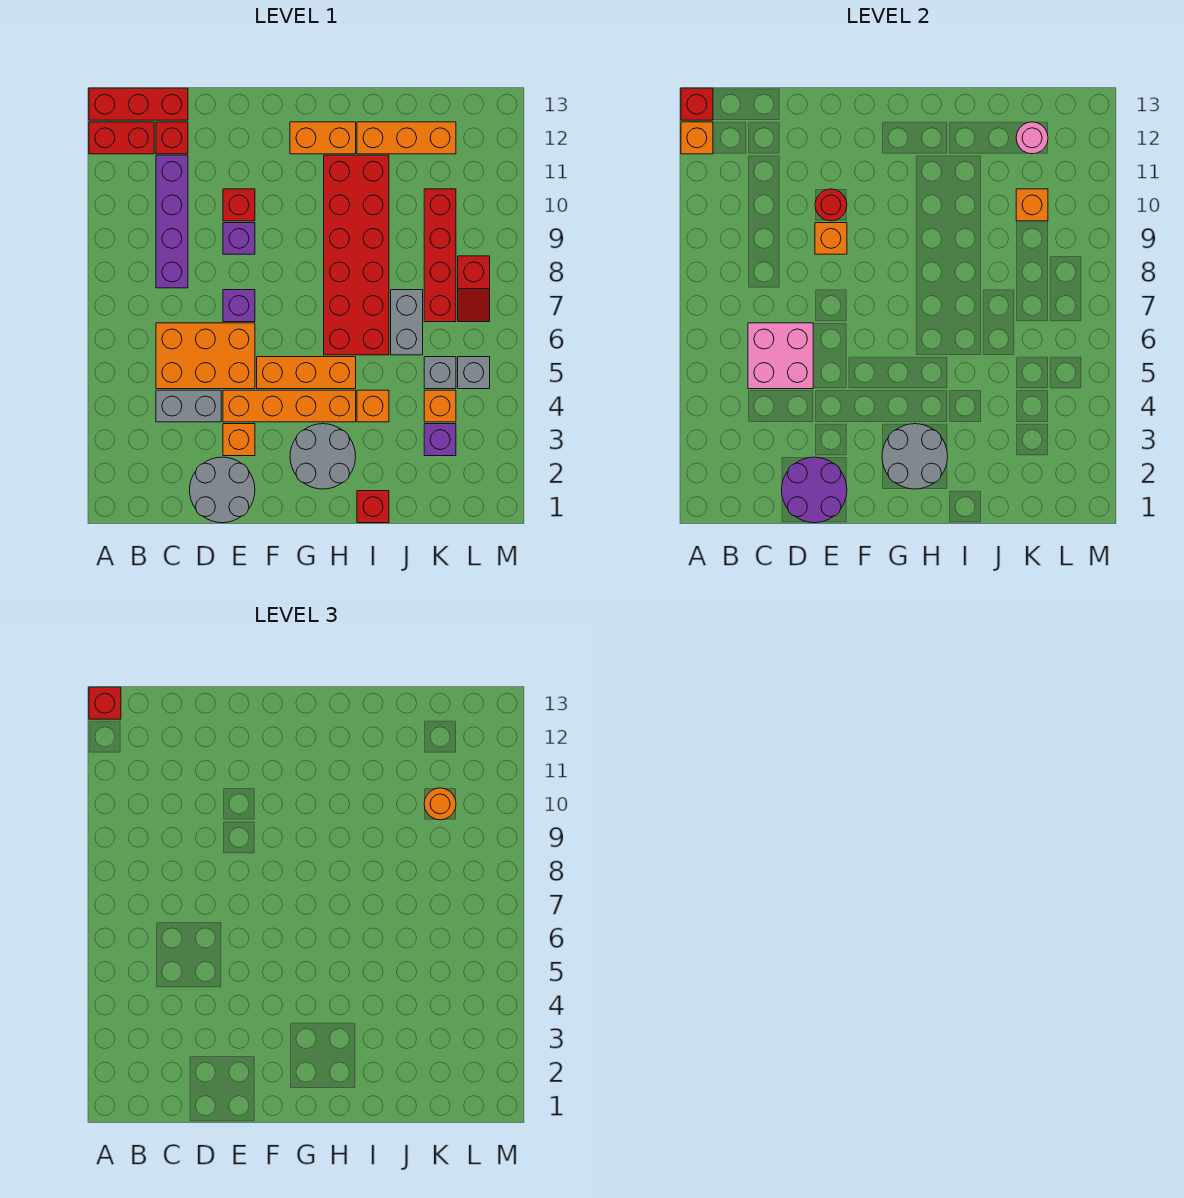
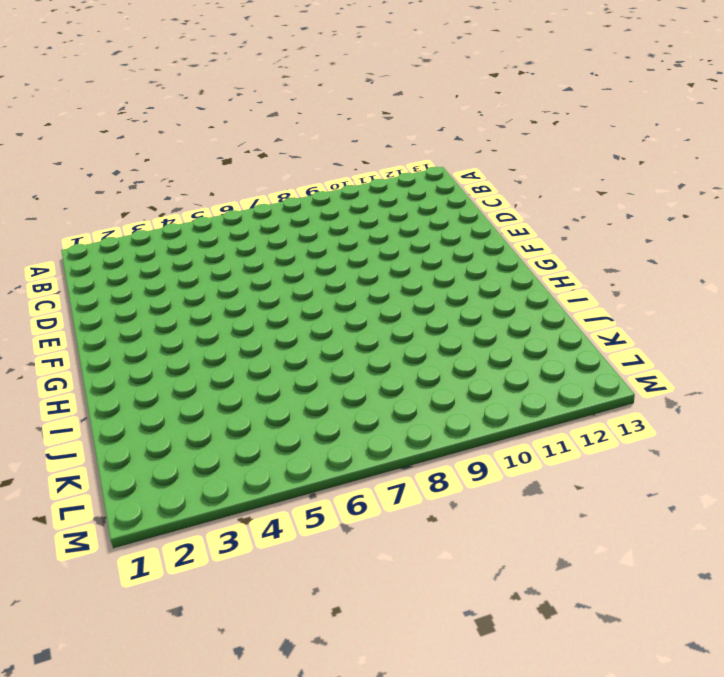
none -> red 1x2 brick [89,122,154,154]
none -> red 1x3 brick [89,88,188,120]
none -> grey 1x2 brick [156,390,221,422]
none -> orange 2x3 brick [156,323,255,389]

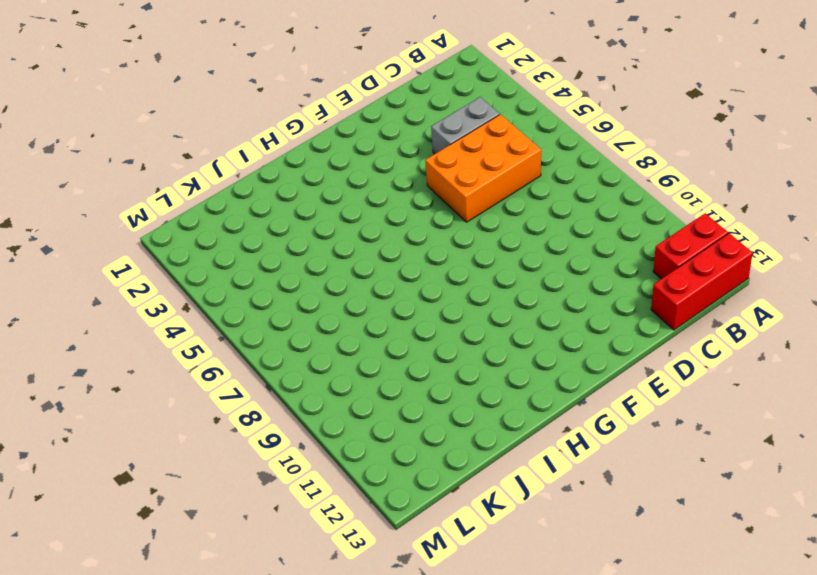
none -> purple 1x4 brick [156,155,188,288]
none -> red 1x1 brick [156,122,188,154]
none -> grey 2x2 round brick [190,457,255,523]
none -> orange 1x1 brick [223,424,255,456]

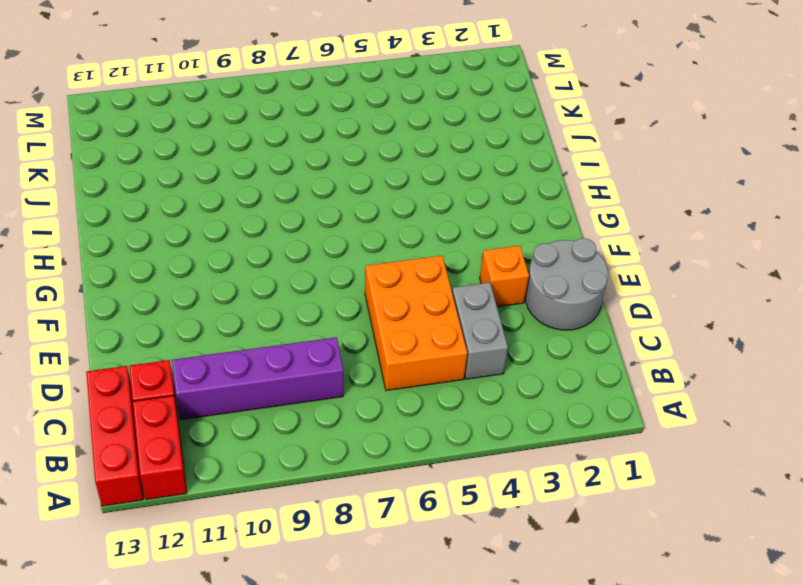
none -> orange 1x4 brick [223,390,356,422]
none -> purple 1x1 brick [223,290,255,322]
none -> purple 1x1 brick [223,223,255,254]
none -> red 1x1 brick [223,189,255,221]

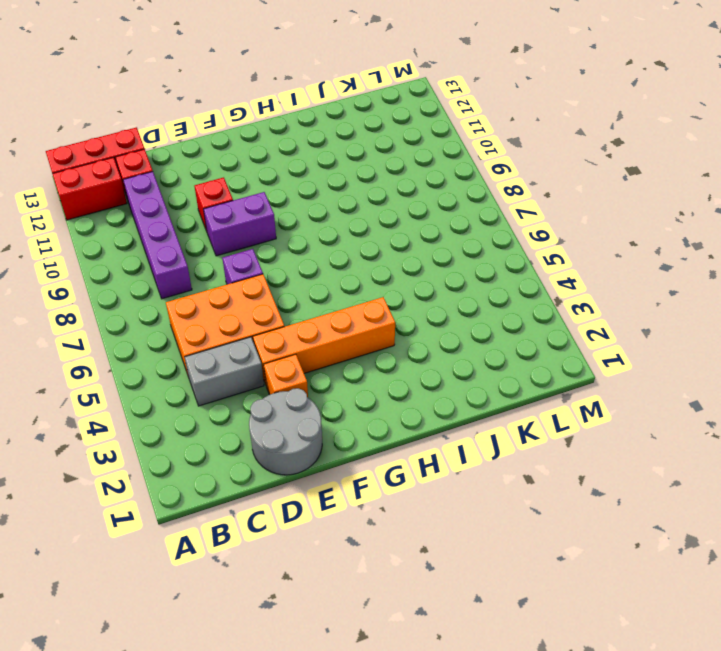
purple 1x2 brick [203,192,276,256] -> purple 1x1 brick [223,223,255,254]
none -> orange 1x3 brick [257,357,356,389]
none -> grey 2x2 round brick [290,424,356,489]
none -> orange 1x2 brick [290,122,356,154]
none -> red 2x6 brick [324,155,389,355]

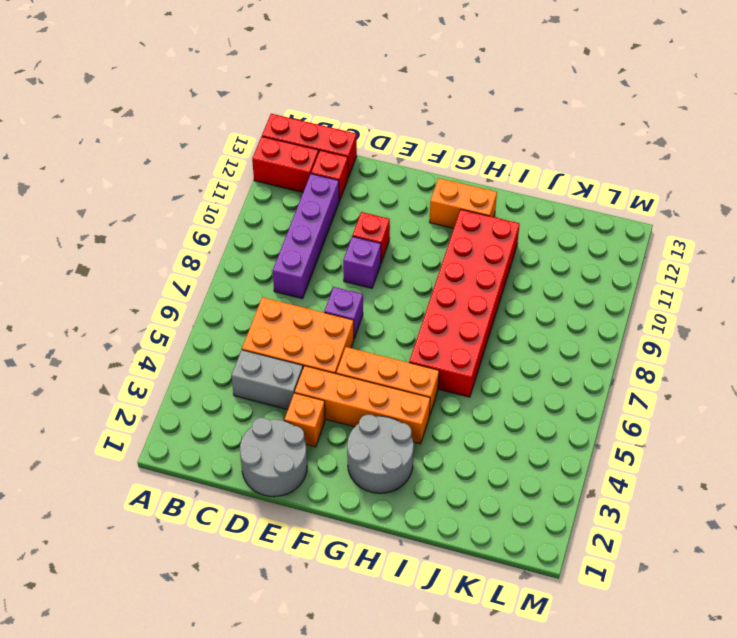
none -> red 1x1 brick [357,491,389,523]
none -> orange 1x1 brick [357,390,389,422]
none -> orange 1x3 brick [357,122,456,154]
none -> grey 1x2 brick [391,290,423,355]

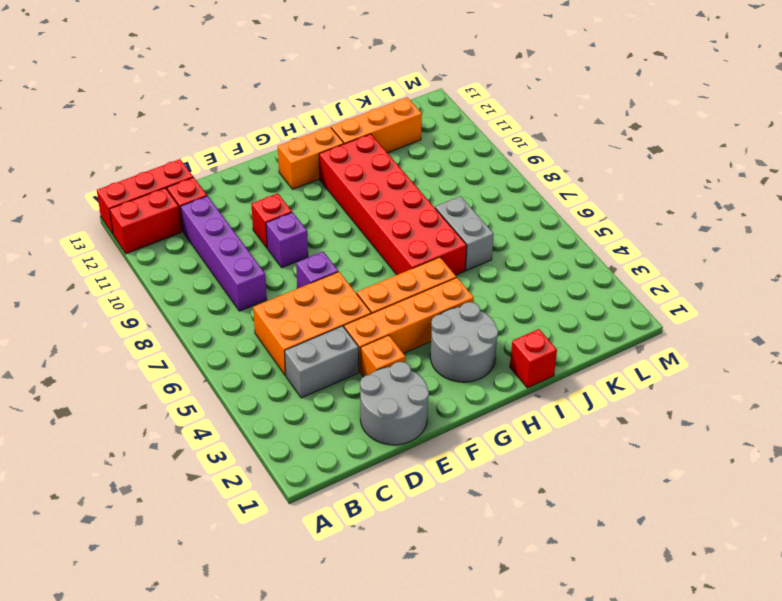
none -> orange 1x1 brick [357,390,389,422]
none -> purple 1x1 brick [424,424,456,456]
none -> orange 1x1 brick [424,390,456,422]
none -> grey 1x1 brick [424,357,456,389]

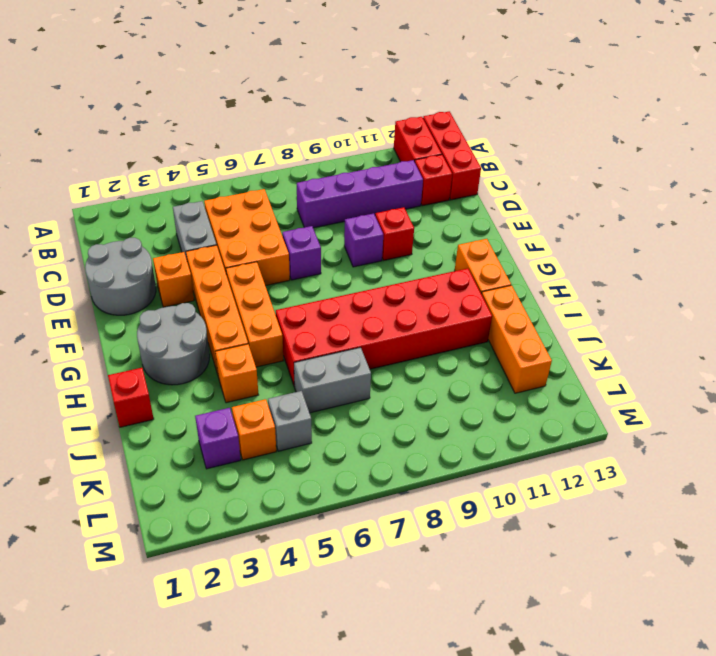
none -> red 1x4 brick [424,189,456,322]
none -> grey 1x1 brick [458,357,490,389]
none -> red 1x2 slope [458,256,490,322]
none -> orange 1x1 brick [681,122,713,154]

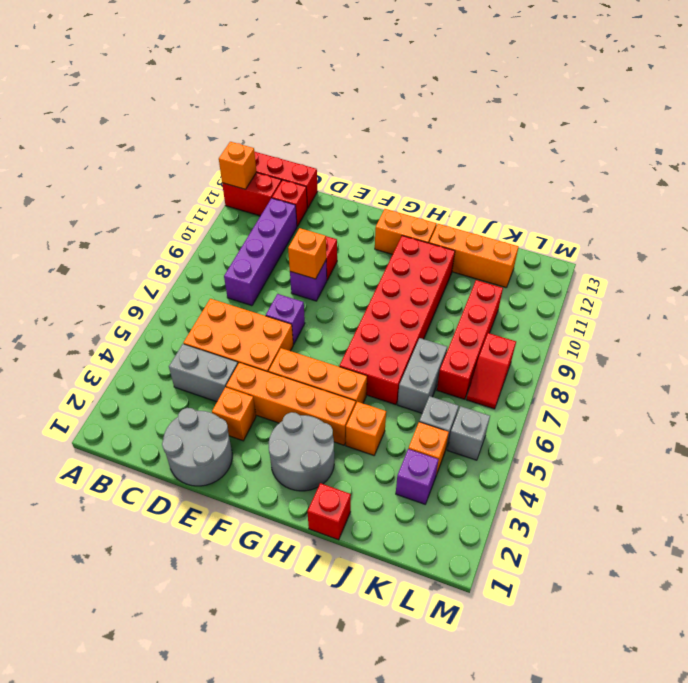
none -> red 1x1 brick [681,88,713,120]
none -> pink 2x2 brick [748,323,813,389]
none -> purple 2x2 round brick [782,457,847,523]
none -> red 1x1 round brick [815,189,847,221]

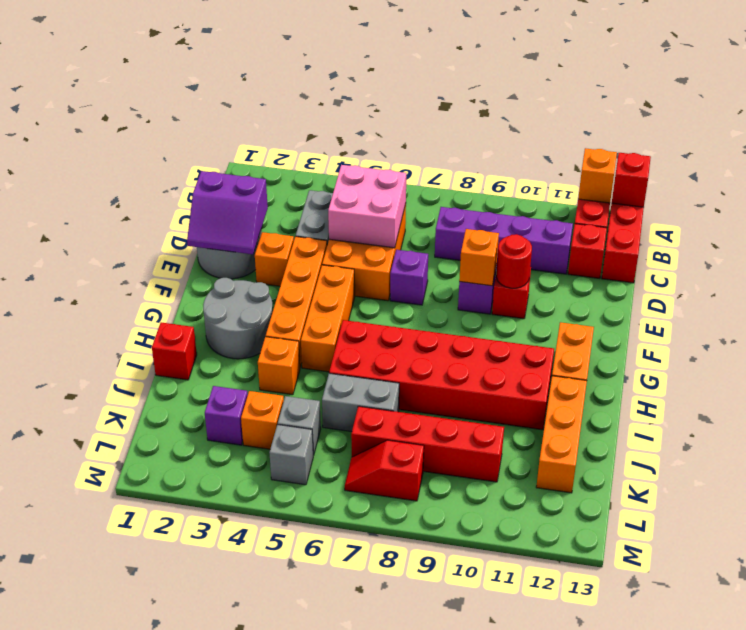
purple 2x2 slope [187,171,268,254] -> purple 2x2 round brick [782,457,847,523]
none -> grey 2x2 round brick [882,424,948,489]
none -> orange 1x1 brick [1016,189,1048,221]
none -> pink 1x1 round brick [1016,122,1048,154]
none -> red 1x1 brick [89,687,121,719]

